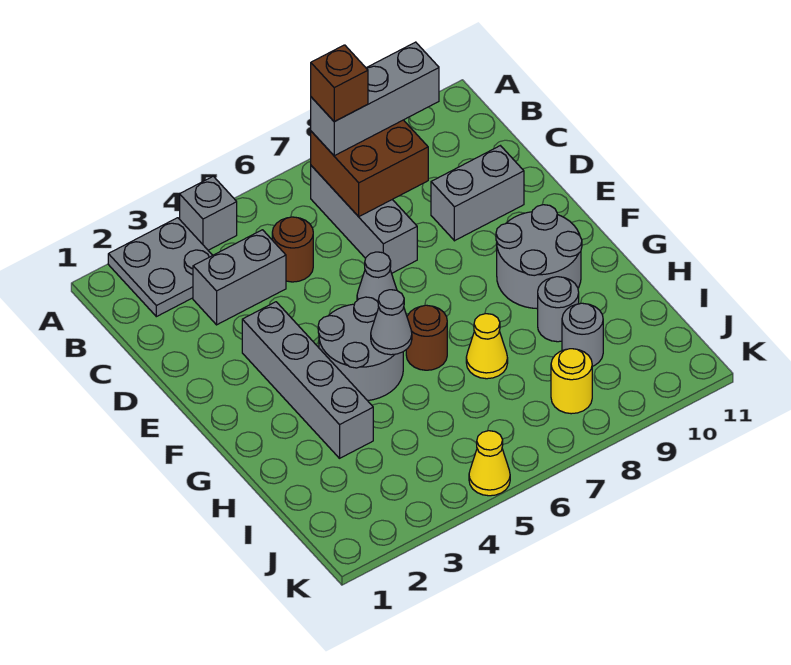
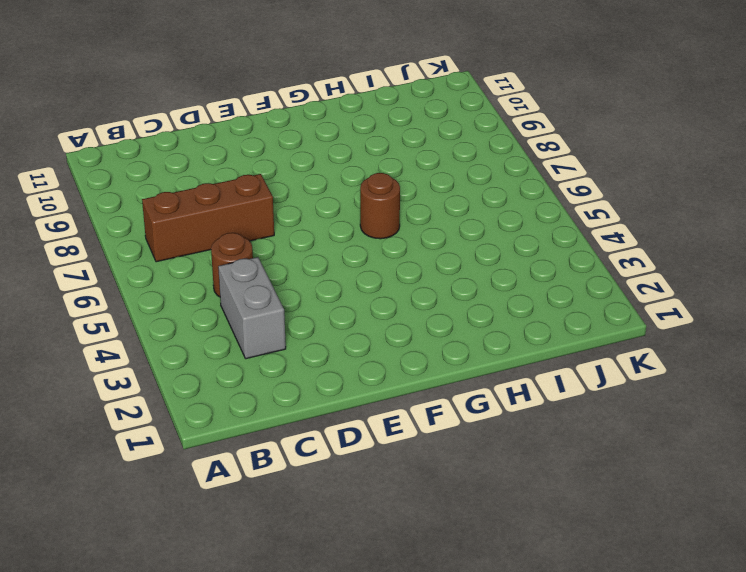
brown 1x3 brick [142,174,274,262] -> grey 1x3 brick [311,166,417,273]
none -> grey 2x2 plate [108,218,212,317]
none -> grey 1x1 brick [180,176,237,250]
none -> grey 1x2 brick [431,146,524,241]

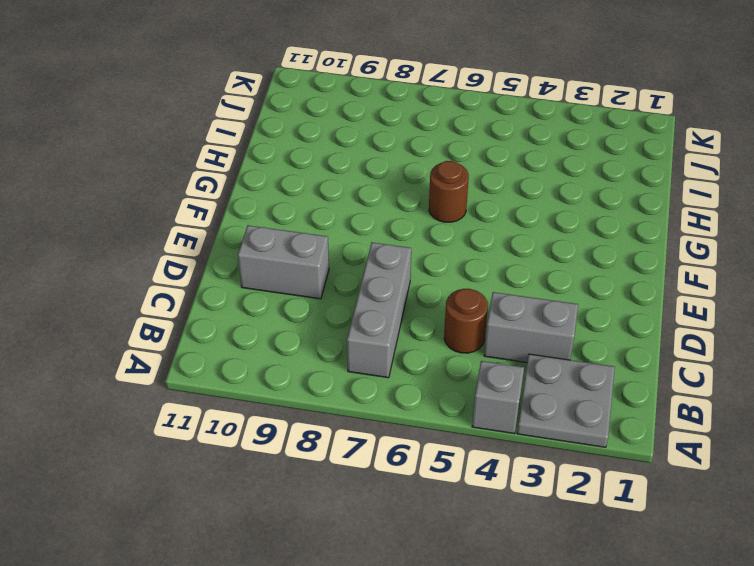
none -> grey 1x4 brick [242,302,373,458]
none -> grey 1x1 cone [357,252,397,302]
none -> grey 2x2 round brick [318,297,403,401]

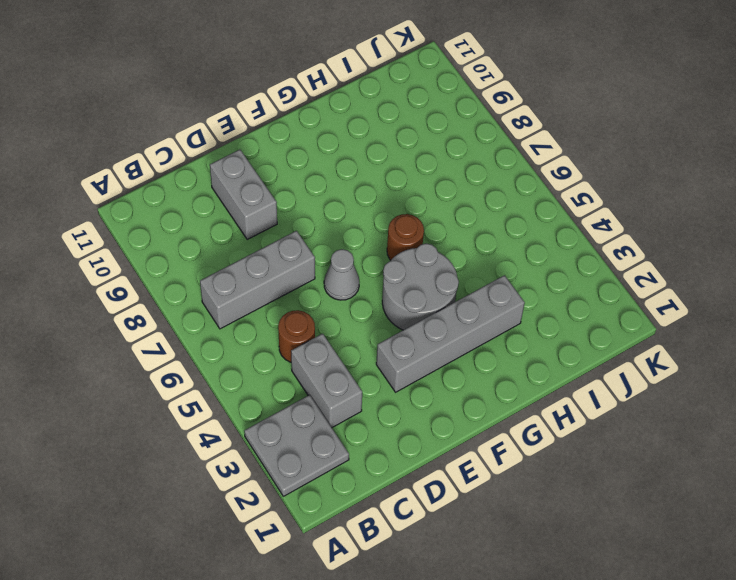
none -> grey 1x1 brick [180,176,237,250]
none -> grey 2x2 round brick [496,205,582,309]
none -> yellow 1x1 cone [466,314,508,379]

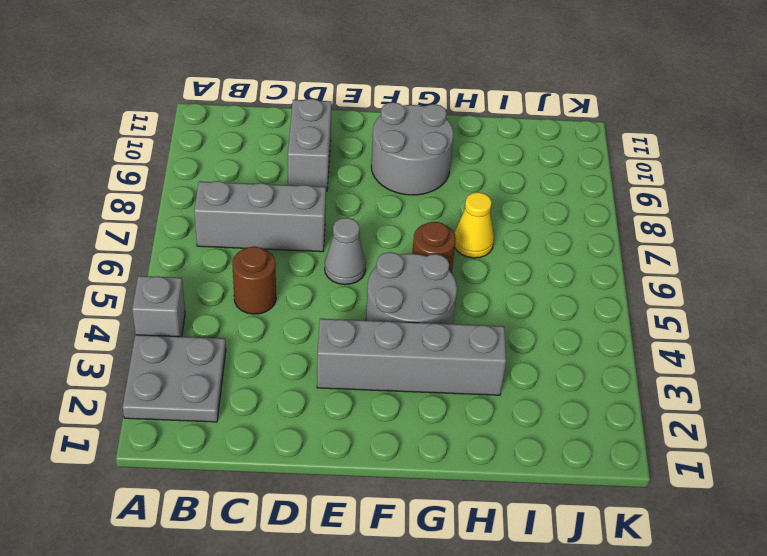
none -> grey 1x2 brick [193,230,286,325]
none -> grey 1x1 round brick [538,277,579,342]
none -> grey 1x1 round brick [562,303,603,366]

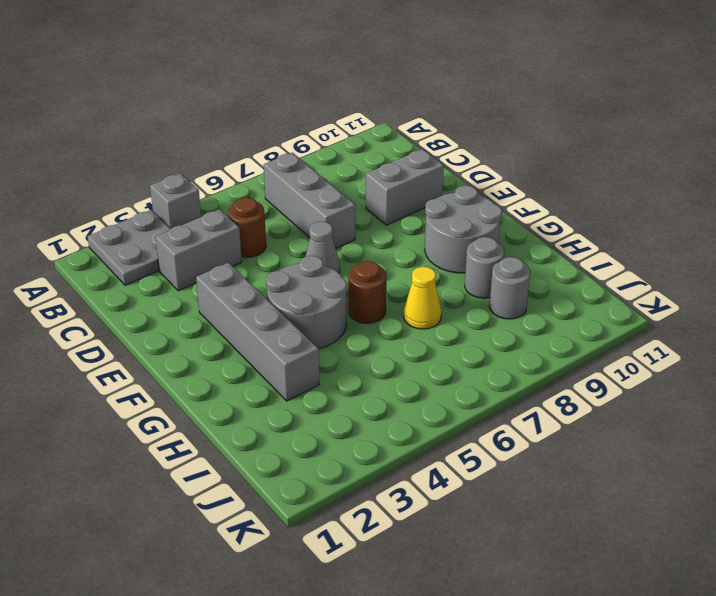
none -> yellow 1x1 round brick [551,349,592,414]
none -> yellow 1x1 cone [469,431,510,496]
none -> brown 2x2 brick [311,120,428,217]

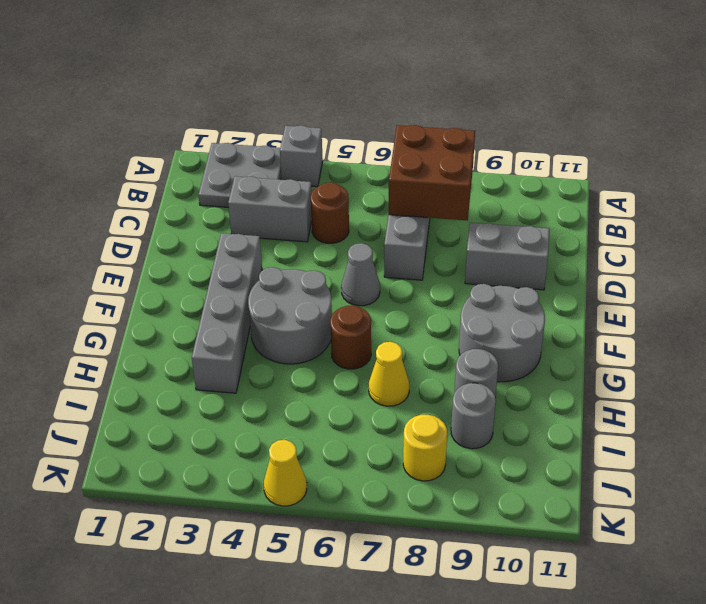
none -> grey 1x1 cone [371,290,412,355]
none -> grey 1x3 brick [311,42,439,156]
none -> brown 1x1 brick [311,45,368,122]

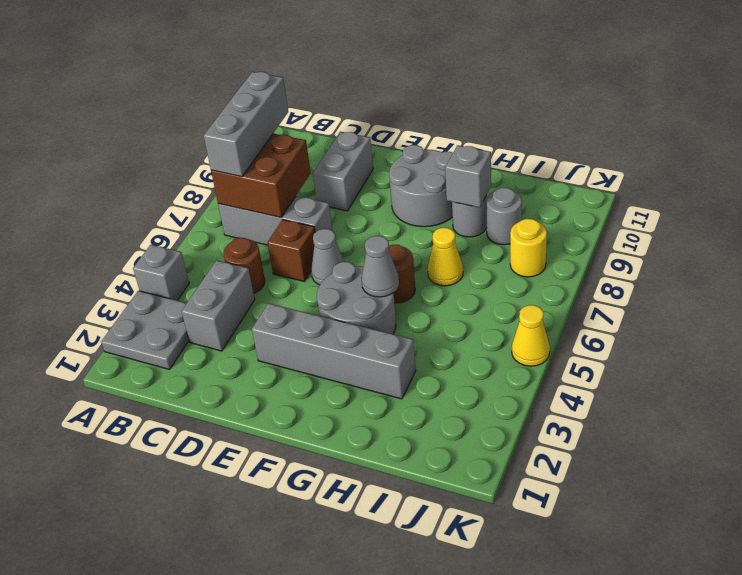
brown 1x1 brick [267,220,315,282] -> brown 1x1 brick moved to [311,45,368,122]
grey 1x1 brick [445,145,491,208] -> none

